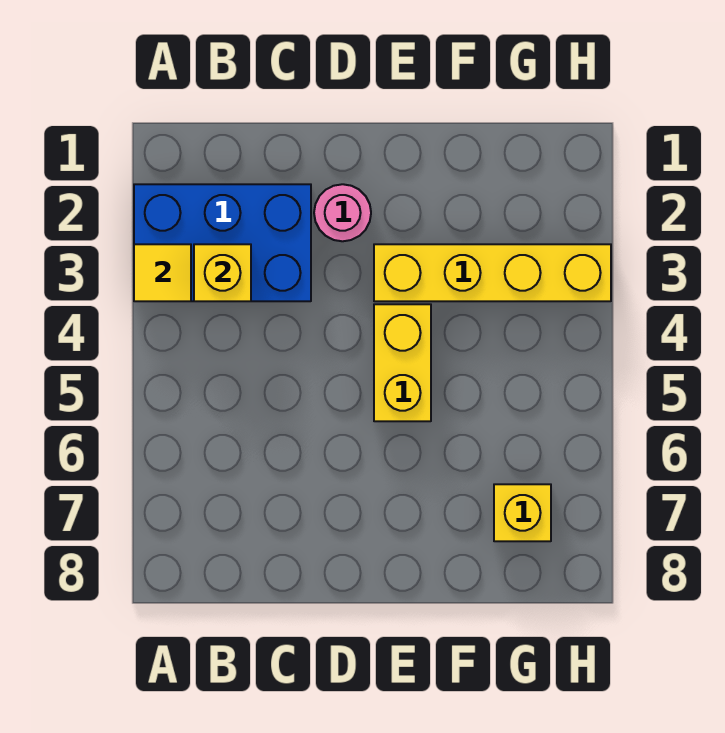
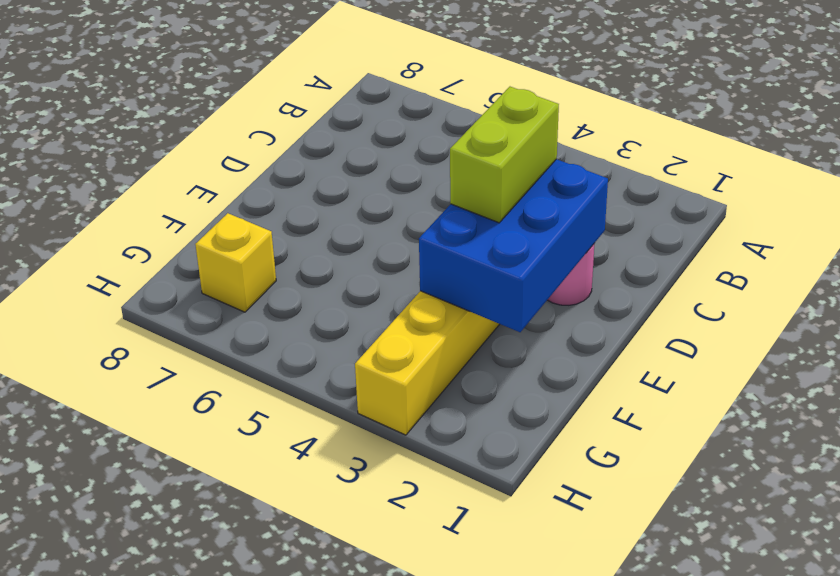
blue 2x3 brick [419,159,608,332] -> blue 2x3 brick moved to [134,184,311,301]
lime 1x2 brick [450,87,559,223] -> none
none -> yellow 1x2 brick [374,304,431,421]
none -> yellow 1x1 tile [134,244,191,301]

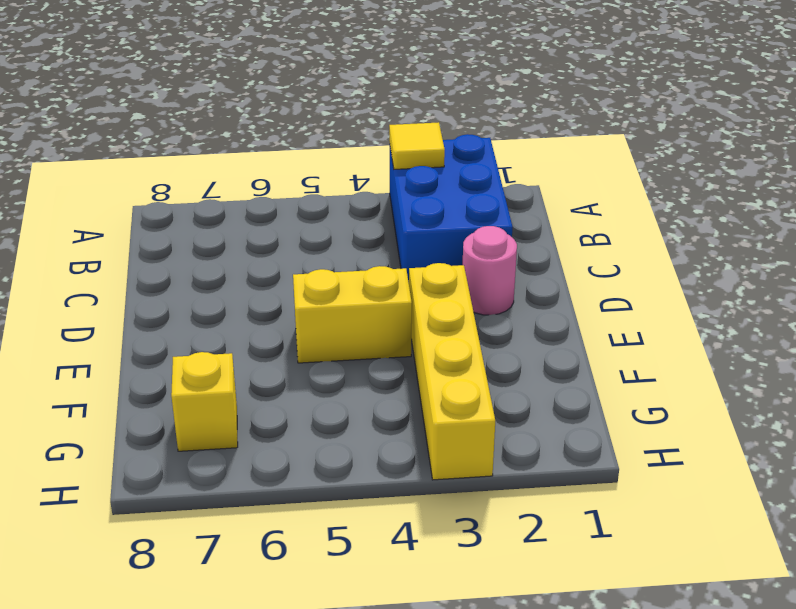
none -> yellow 1x1 brick [194,244,251,301]

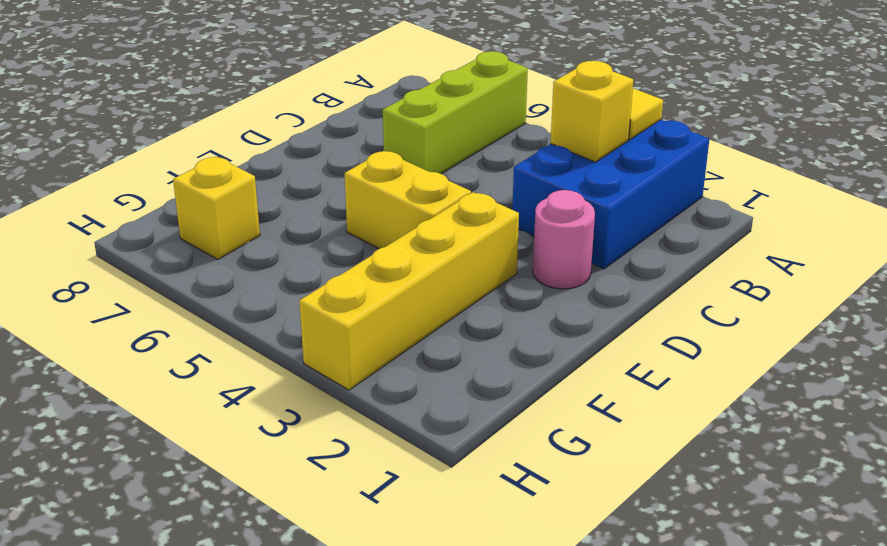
lime 1x3 brick [383,51,528,174] -> none

